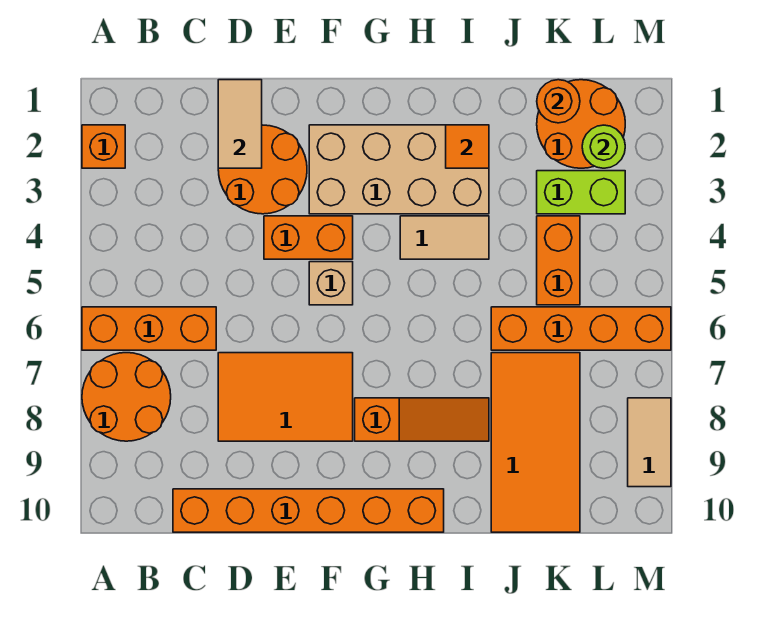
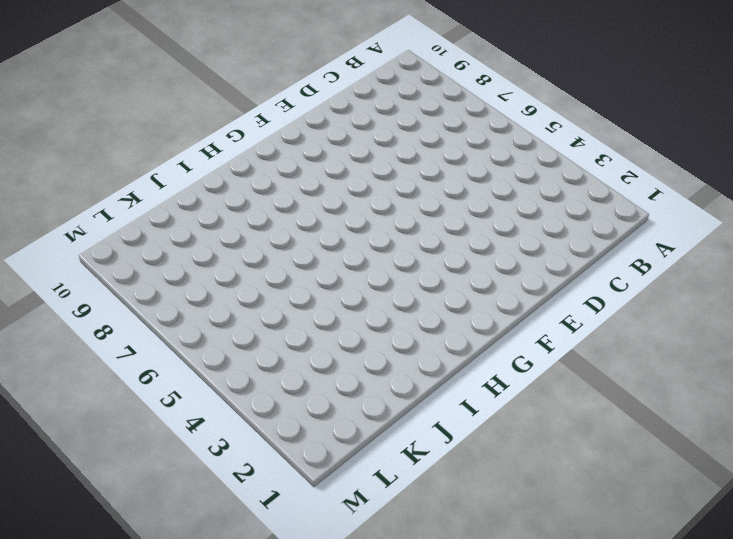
none -> orange 1x1 brick [82,125,125,168]
none -> orange 1x3 brick [82,307,216,350]
none -> orange 2x2 round brick [82,353,171,441]

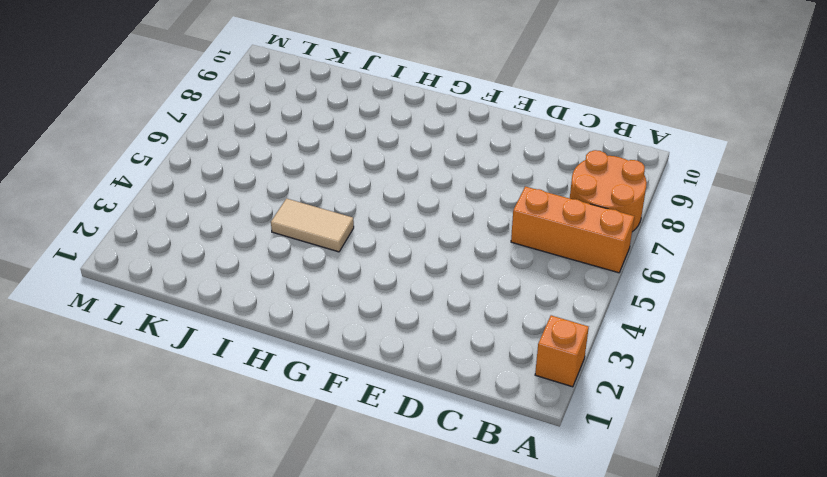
none -> orange 1x6 brick [173,489,444,532]
none -> orange 2x2 round brick [218,125,307,214]
none -> orange 2x3 tile [218,353,353,441]

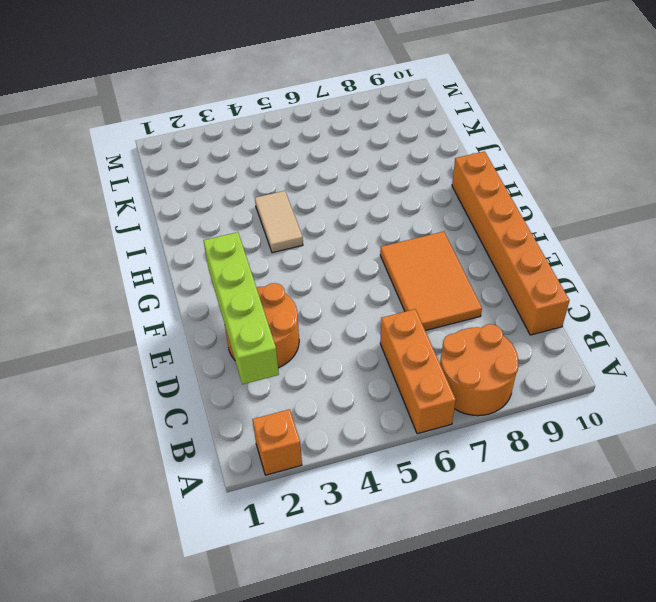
lime 1x4 brick [203,232,279,384] -> tan 1x2 tile [218,80,262,168]
none -> orange 1x2 brick [264,216,353,259]
none -> tan 2x4 brick [309,125,489,214]
none -> tan 1x1 brick [309,262,353,305]

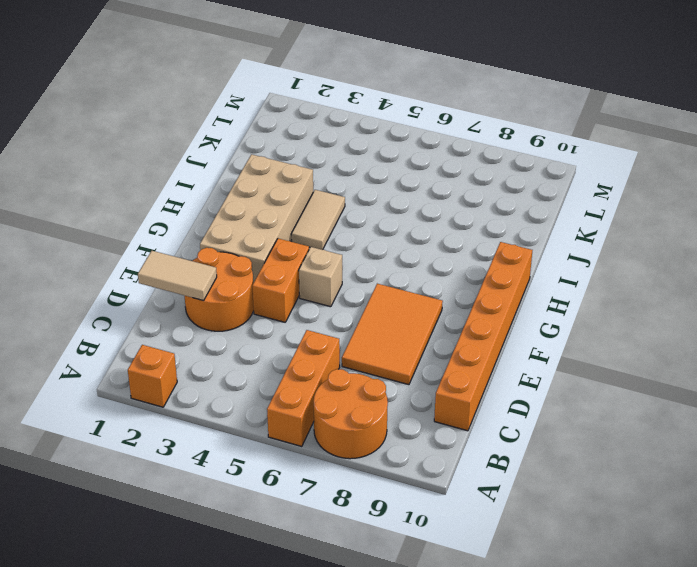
none -> orange 1x3 slope [355,398,489,441]
none -> orange 1x4 brick [491,307,671,350]
none -> orange 2x4 tile [491,353,580,532]

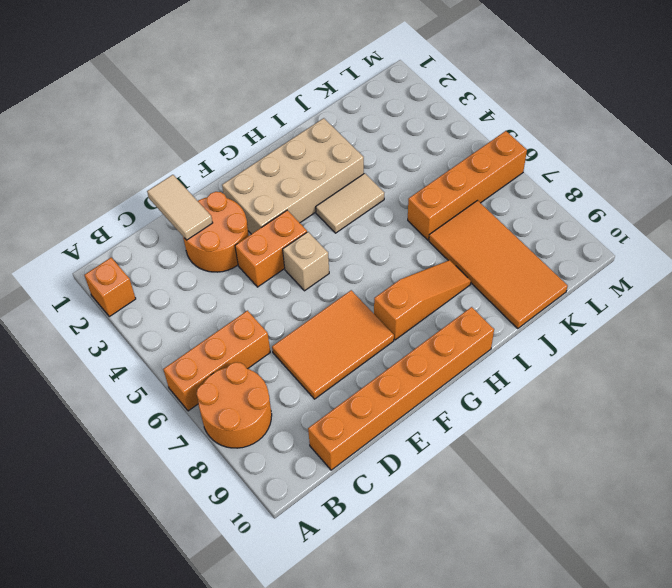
none -> orange 2x2 round brick [537,80,625,168]
none -> lime 1x2 brick [537,171,625,214]
none -> orange 1x2 brick [537,216,580,305]

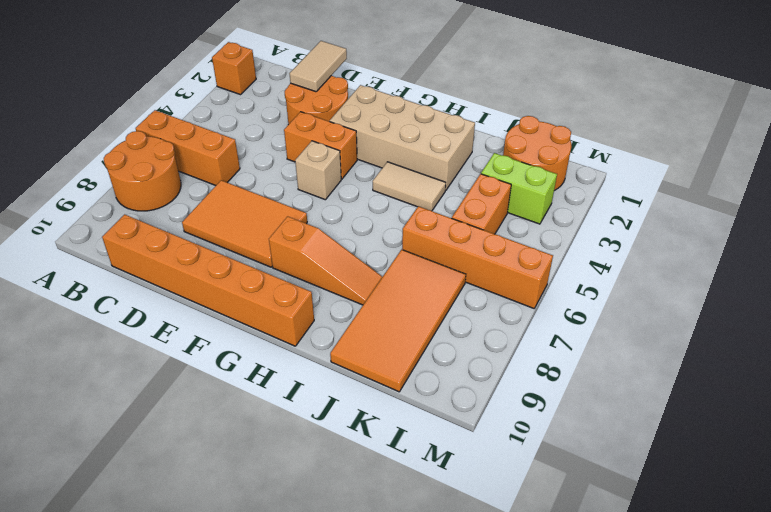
none -> tan 1x2 tile [628,398,671,487]
none -> orange 1x1 tile [446,125,489,168]
none -> orange 1x1 round brick [537,80,580,123]

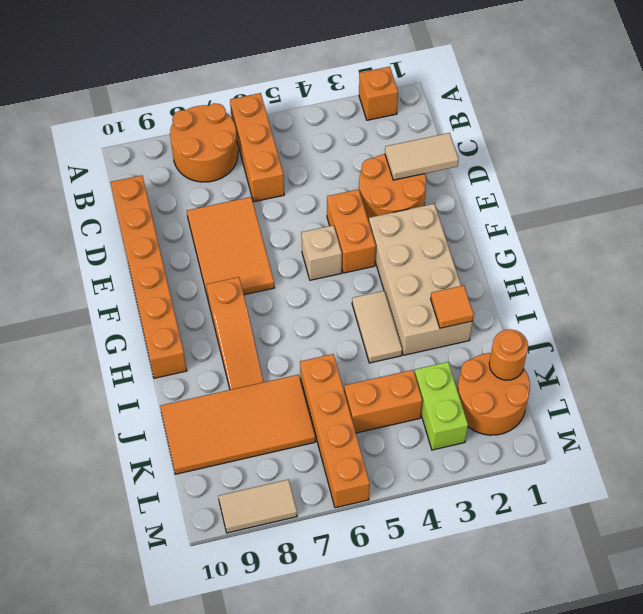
none -> lime 1x1 round brick [582,125,625,168]

